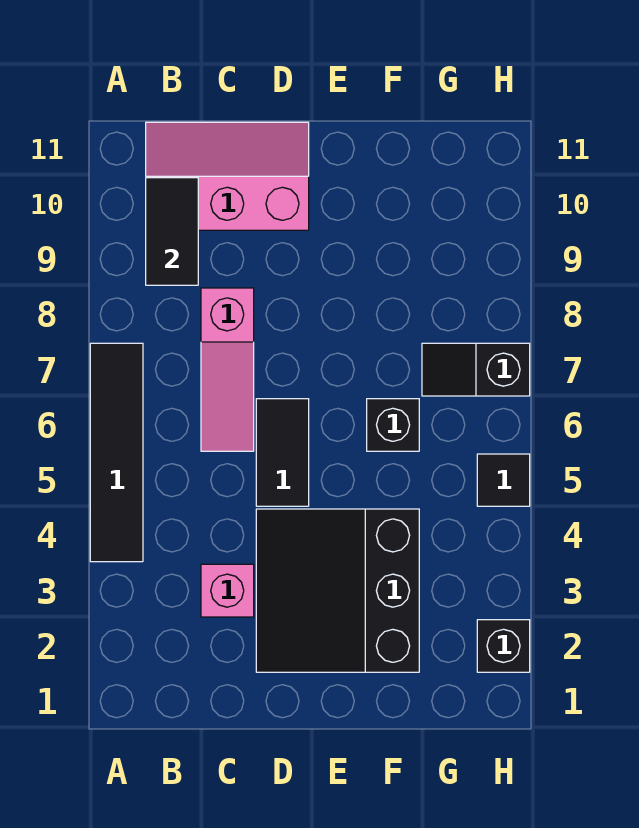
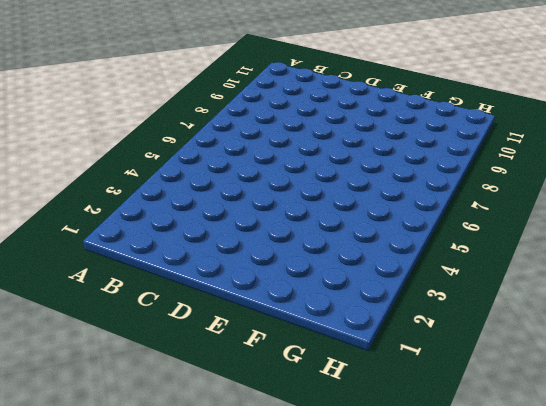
none -> black 1x4 tile [90,343,143,562]
none -> pink 2x3 slope [146,122,309,230]

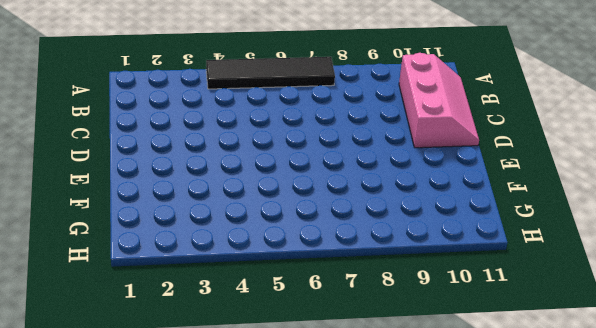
none -> pink 1x1 brick [201,564,254,617]
none -> pink 1x3 slope [201,288,254,451]

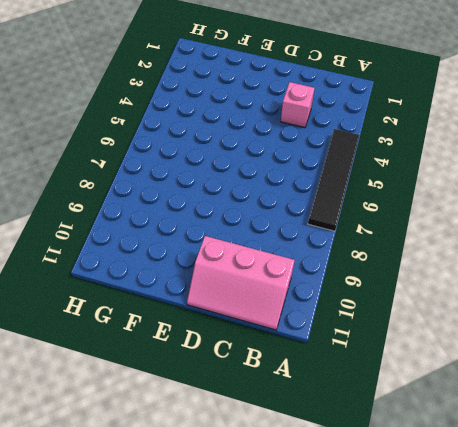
none -> pink 1x3 slope [201,288,254,451]
none -> black 3x3 slope [256,509,419,672]

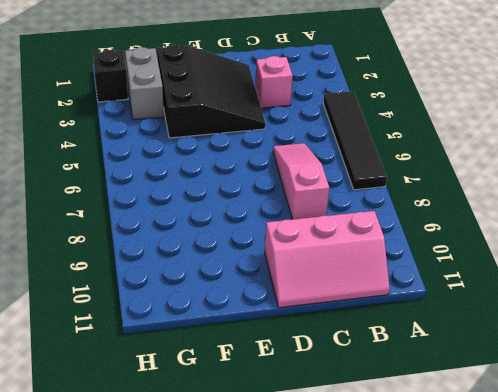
grey 1x2 brick [125,47,164,120] -> none
none -> black 1x2 tile [256,399,309,506]
none -> black 1x1 brick [367,399,419,451]

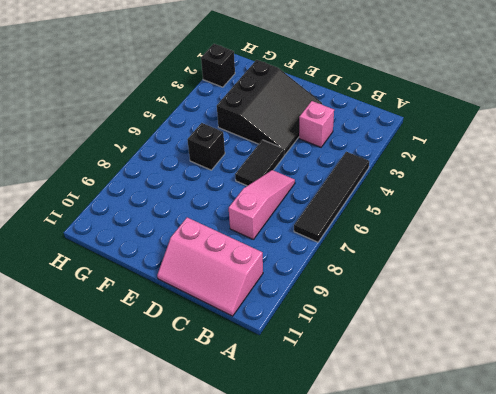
none -> black 1x2 slope [422,343,530,396]
none -> black 1x1 tile [477,454,530,506]

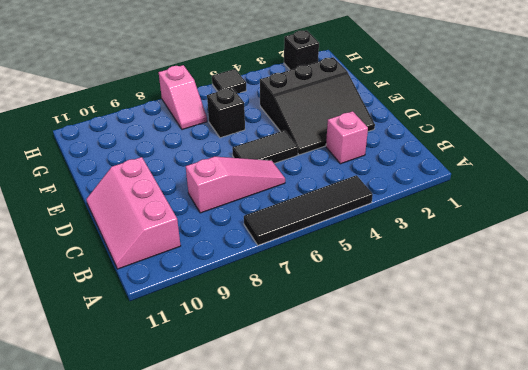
pink 1x2 slope [159,65,207,130] -> black 1x2 slope [422,343,530,396]
none -> black 1x2 tile [146,178,198,285]

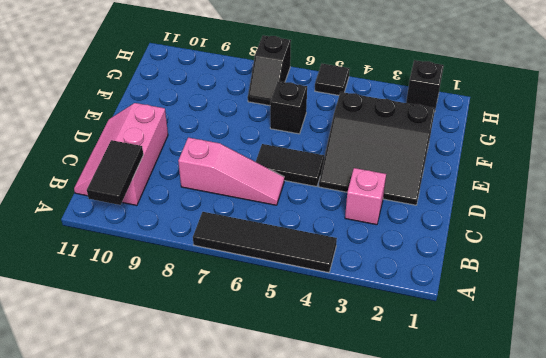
black 1x2 tile [87,140,143,205] -> black 1x2 tile turned to [146,178,198,285]

